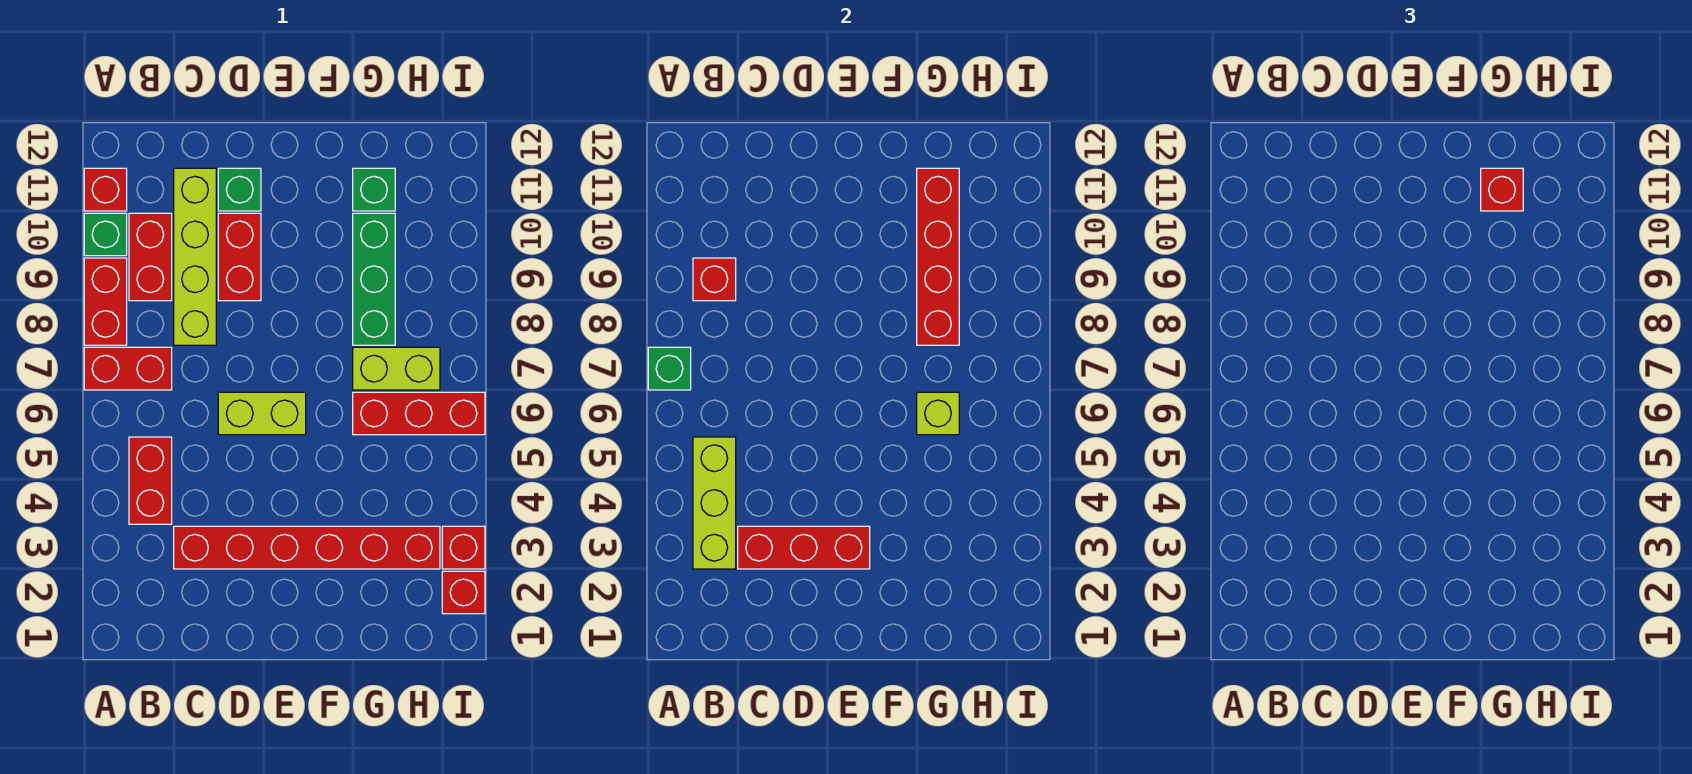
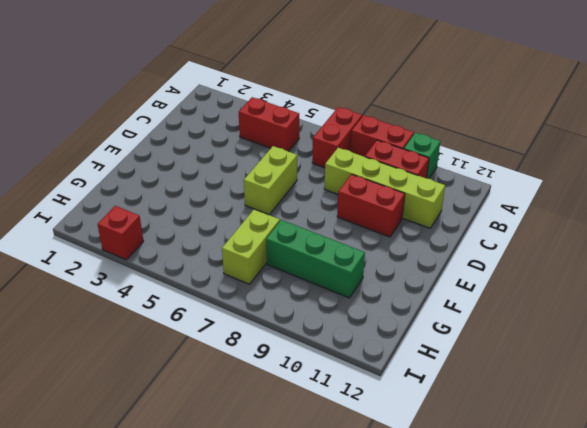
none -> red 1x1 brick [84,168,127,211]
none -> red 1x6 brick [174,526,440,569]
none -> green 1x1 brick [218,168,261,211]

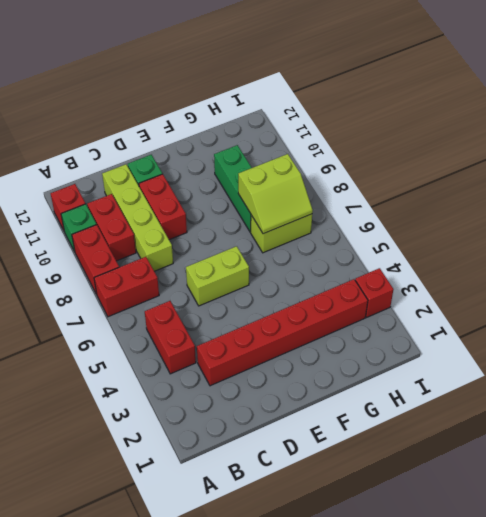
lime 2x2 slope [238,154,313,234] -> red 1x4 brick [917,168,959,345]
none -> red 1x3 brick [353,392,485,435]
none -> green 1x1 brick [353,168,395,211]
none -> red 1x1 brick [442,571,485,614]

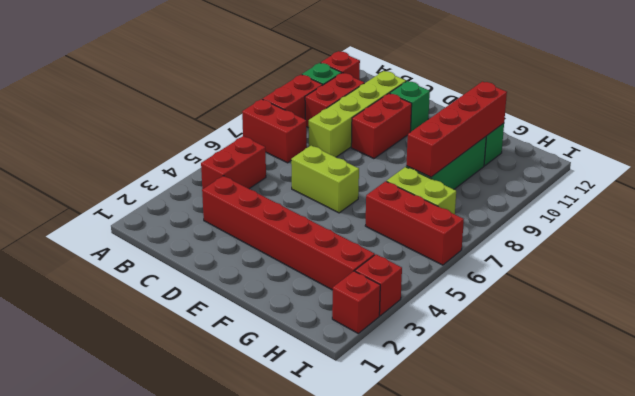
none -> green 1x1 brick [648,347,691,390]
none -> lime 1x3 brick [693,437,736,569]
none -> red 1x1 brick [693,258,736,301]

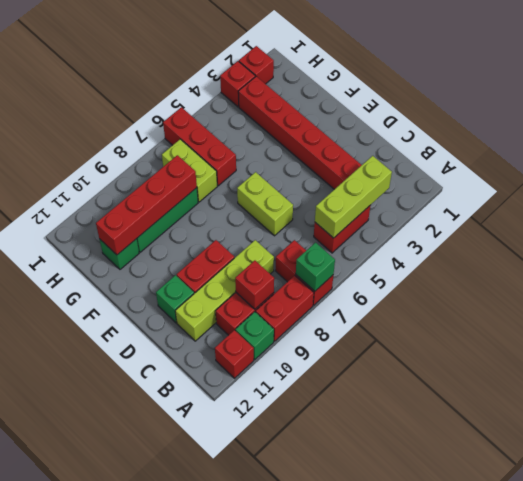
none -> red 1x3 brick [738,526,870,569]
none -> lime 1x1 brick [917,392,959,435]
none -> red 1x1 brick [1481,168,1523,211]

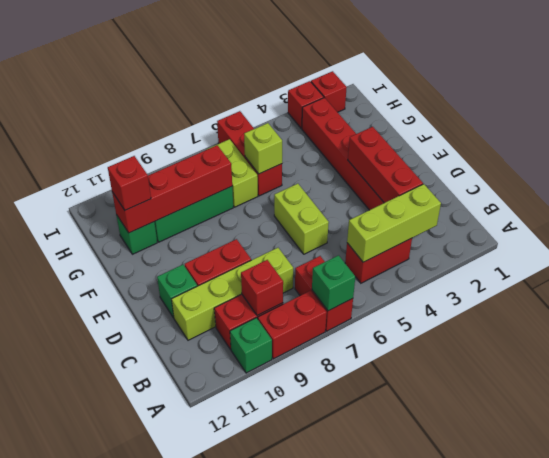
none -> red 1x1 brick [84,168,127,211]

